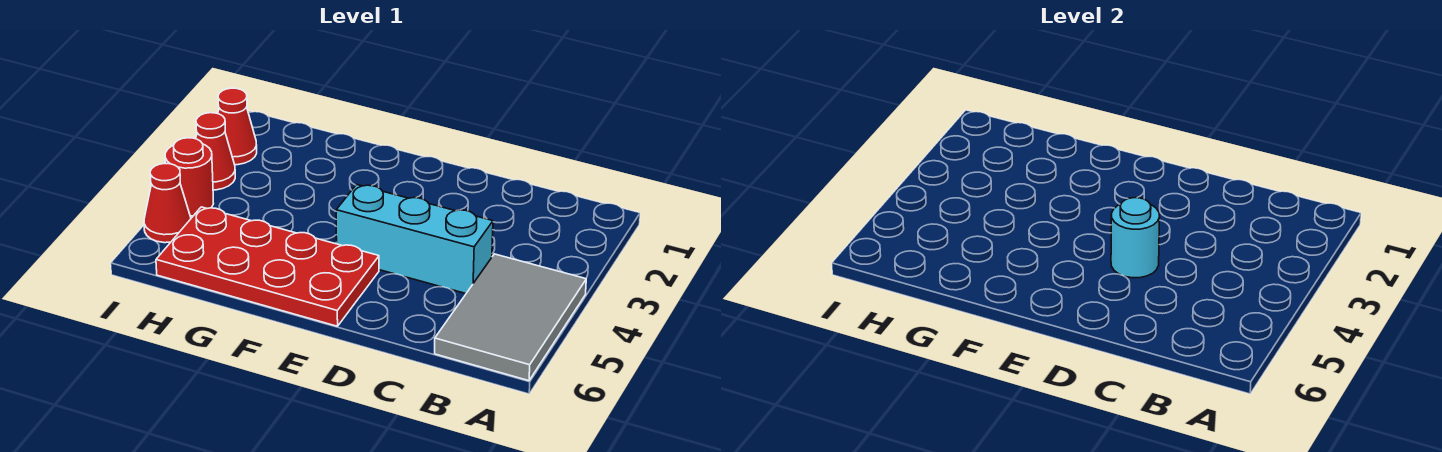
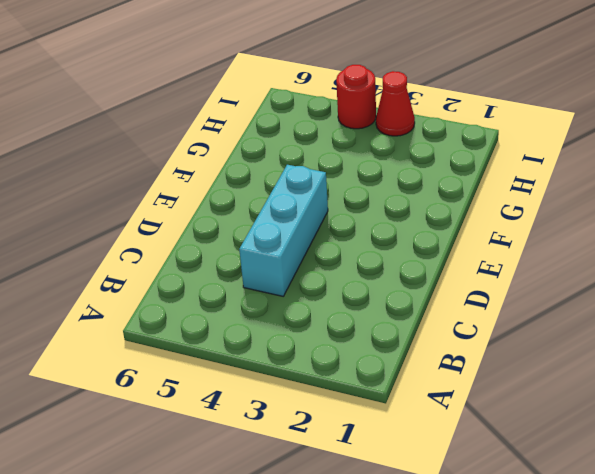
none -> grey 2x3 tile [435,254,586,381]
none -> red 2x4 plate [156,207,379,326]

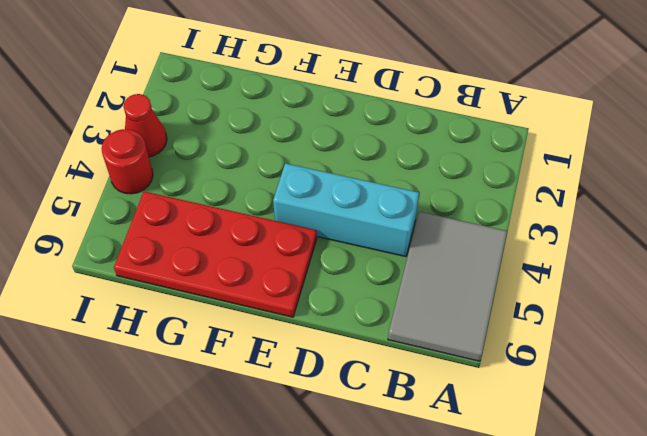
none -> red 1x1 cone [218,88,257,165]
none -> red 1x1 cone [144,164,191,243]

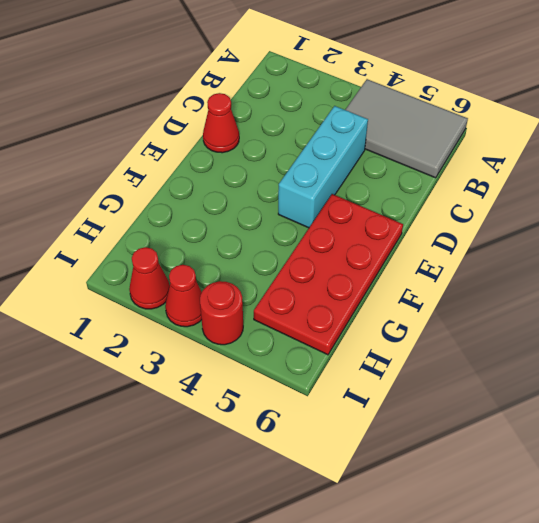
red 1x1 cone [203,93,239,153] -> red 1x1 cone moved to [144,164,191,243]
none -> cyan 1x1 round brick [1111,198,1160,278]

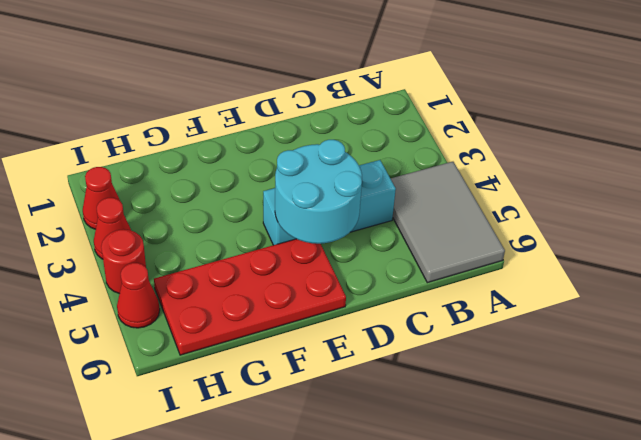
cyan 2x2 round brick [275,140,362,244] -> cyan 1x1 round brick [1111,198,1160,278]

